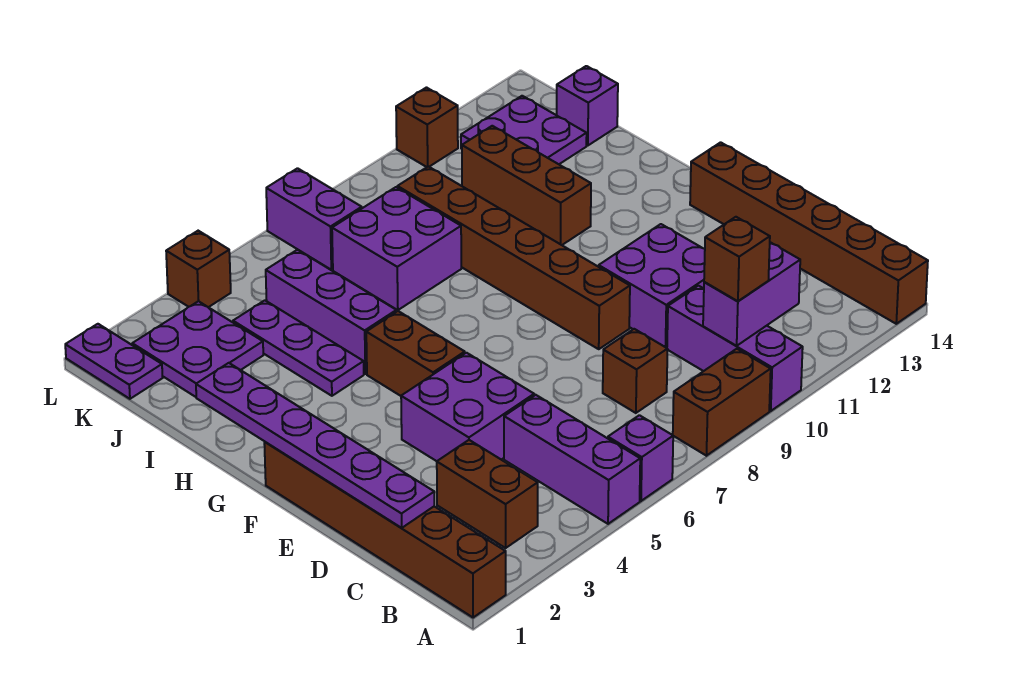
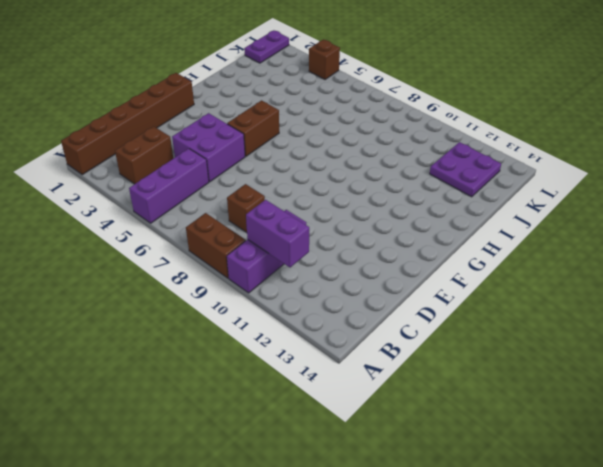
none -> purple 1x1 brick [608,415,673,501]
none -> brown 1x6 brick [690,142,928,324]
none -> purple 2x2 brick [599,224,705,348]

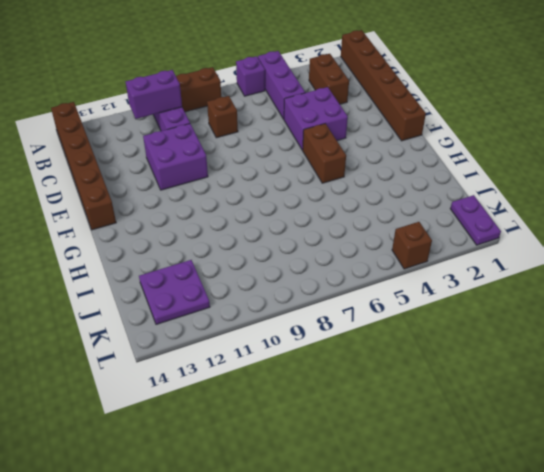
none -> brown 1x6 brick [397,166,630,349]
none -> purple 1x3 plate [233,300,364,396]
none -> purple 1x3 brick [266,250,396,374]

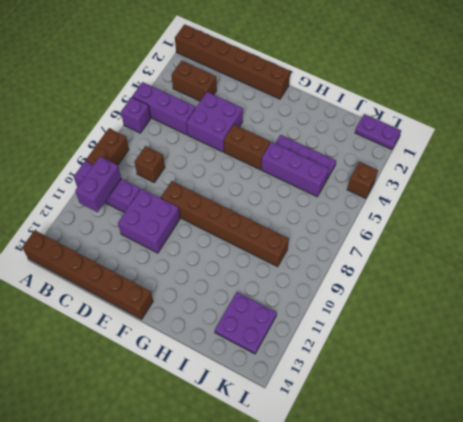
none -> brown 1x3 brick [462,126,591,245]
none -> purple 2x2 brick [332,187,461,310]
none -> purple 2x2 plate [132,301,263,397]

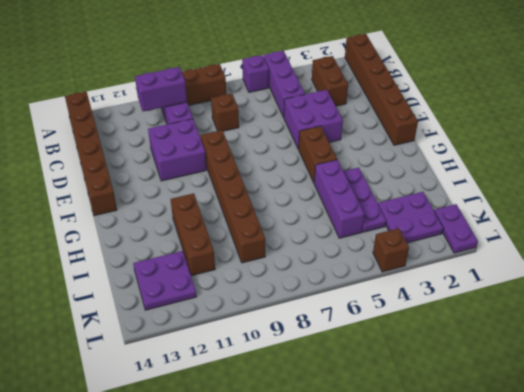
none -> purple 2x2 brick [332,187,461,310]
none -> purple 1x1 brick [557,66,618,146]
none -> purple 1x2 brick [266,168,362,270]

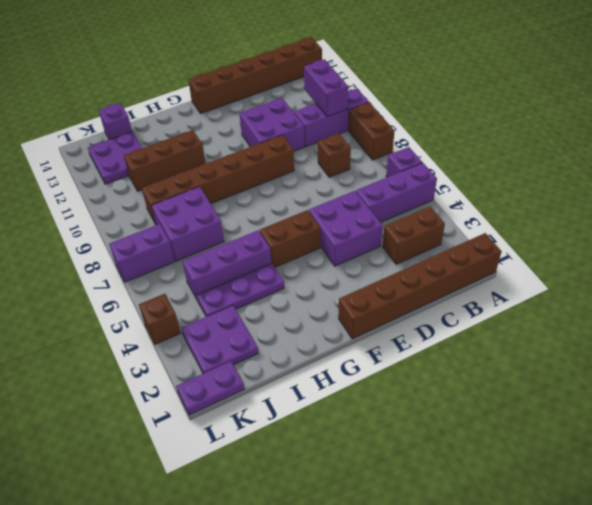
none -> brown 1x1 brick [396,88,458,167]
none -> purple 1x6 plate [196,363,434,528]
none -> brown 1x1 brick [704,217,770,301]

